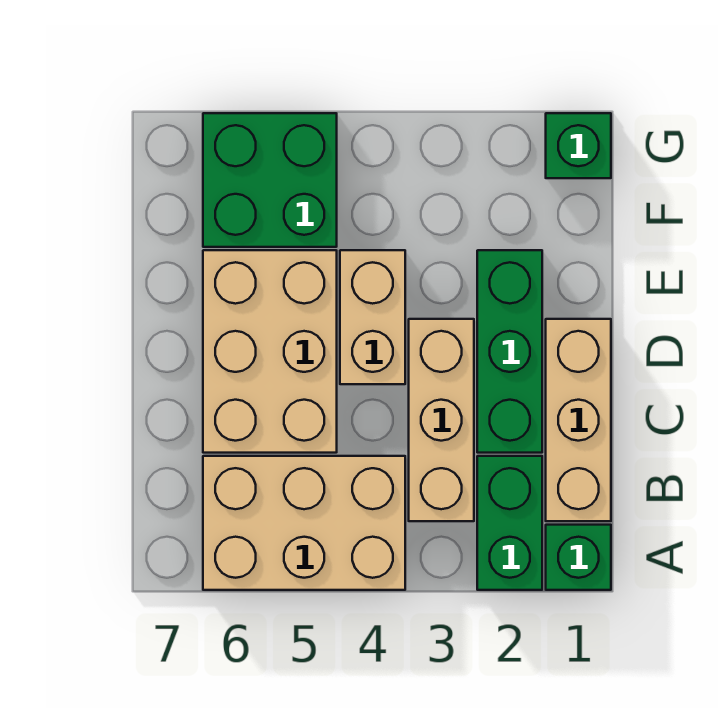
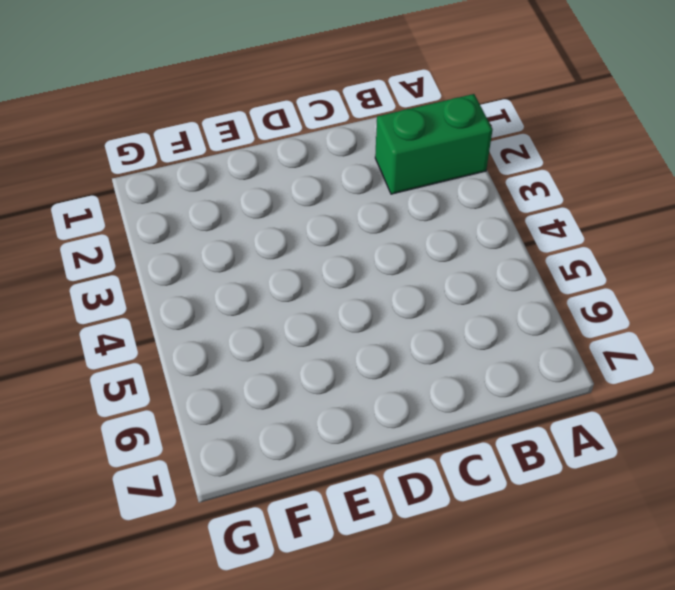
none -> green 1x1 brick [546,525,611,590]
none -> tan 2x3 brick [203,456,405,590]

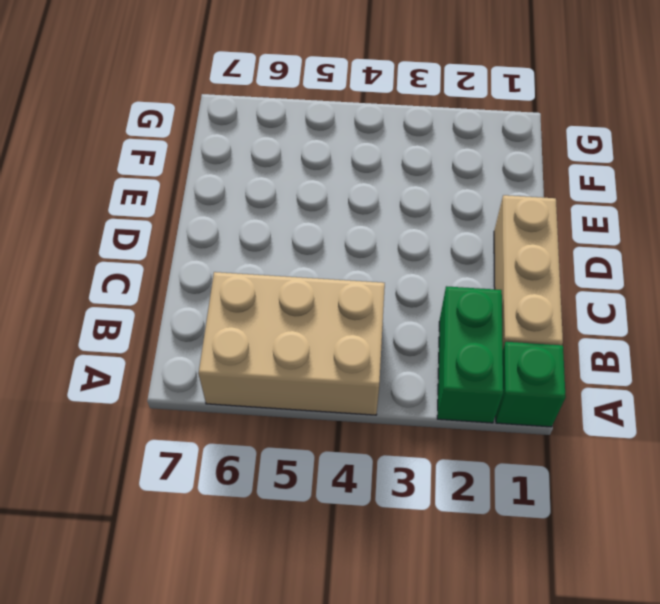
none -> tan 1x3 brick [409,319,474,521]
none -> green 1x3 brick [477,250,542,453]

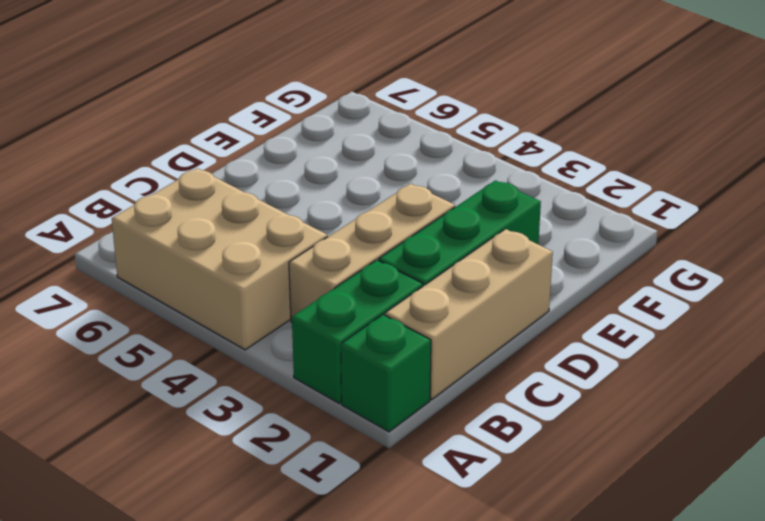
none -> tan 2x3 brick [203,250,337,453]
none -> tan 1x2 brick [340,250,405,384]

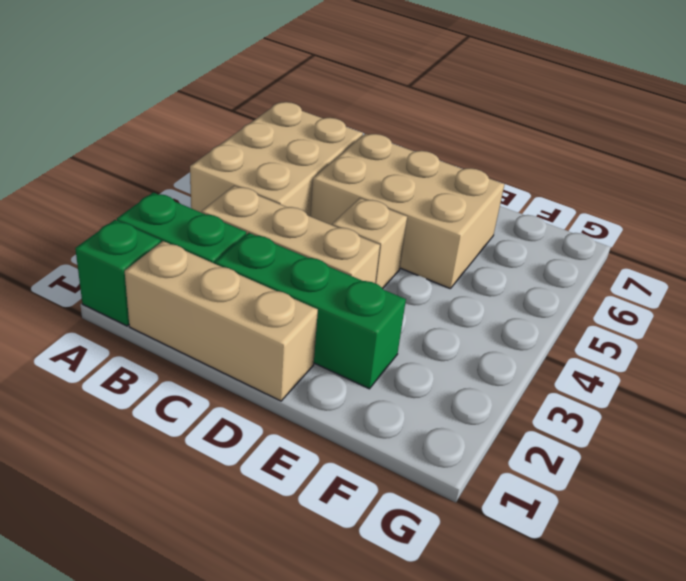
tan 1x1 brick [332,198,407,288] -> tan 1x2 brick [340,250,405,384]
none -> green 2x2 brick [203,113,337,247]
none -> green 1x1 brick [546,113,611,178]

